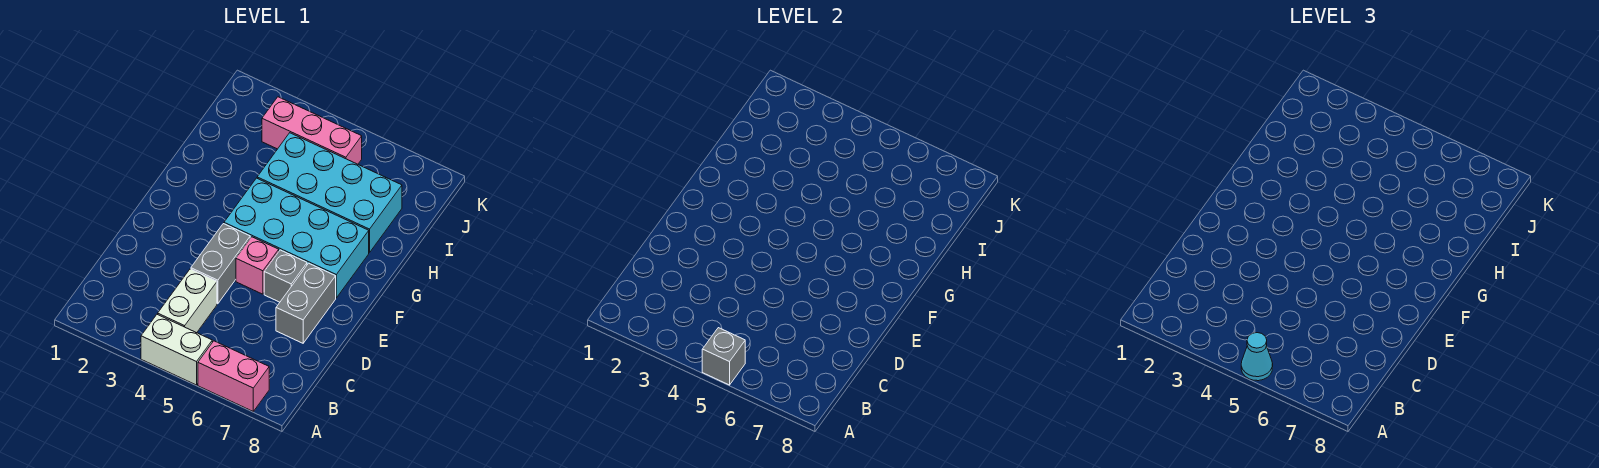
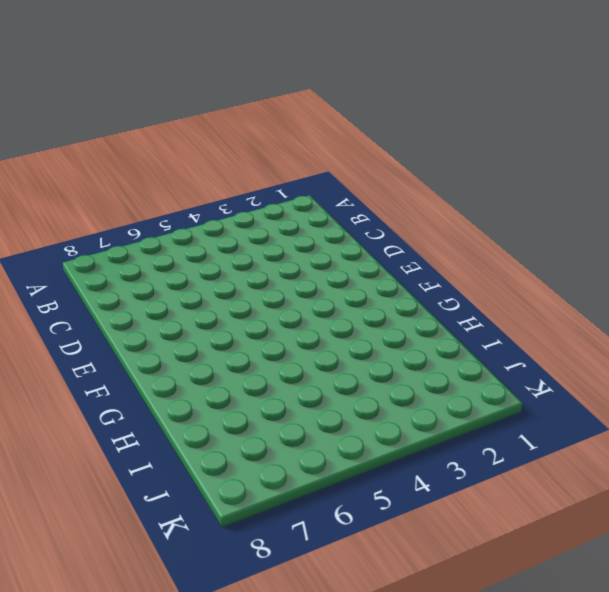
none -> white 1x2 brick [141,314,212,385]
none -> pink 1x2 brick [198,341,269,411]
none -> white 1x2 brick [158,269,217,333]

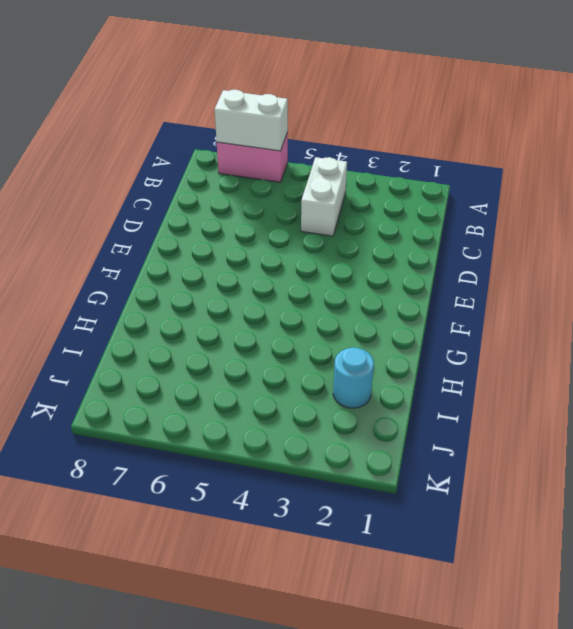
white 1x2 brick [215,90,288,151] -> white 1x2 brick moved to [141,314,212,385]
cyan 1x1 round brick [333,348,374,408] -> none
none -> grey 1x2 brick [191,224,250,304]
none -> grey 1x2 brick [276,263,336,343]
none -> pink 1x1 brick [236,237,279,294]

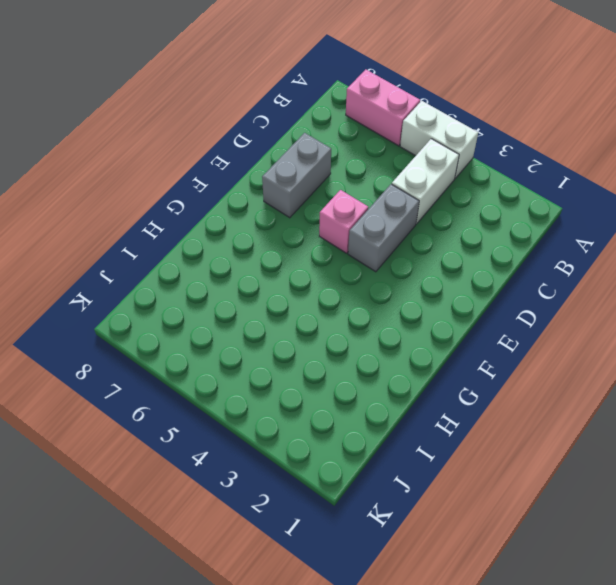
none -> grey 1x1 brick [264,250,307,302]
none -> cyan 2x4 brick [224,178,369,298]
none -> cyan 2x4 brick [257,133,402,253]

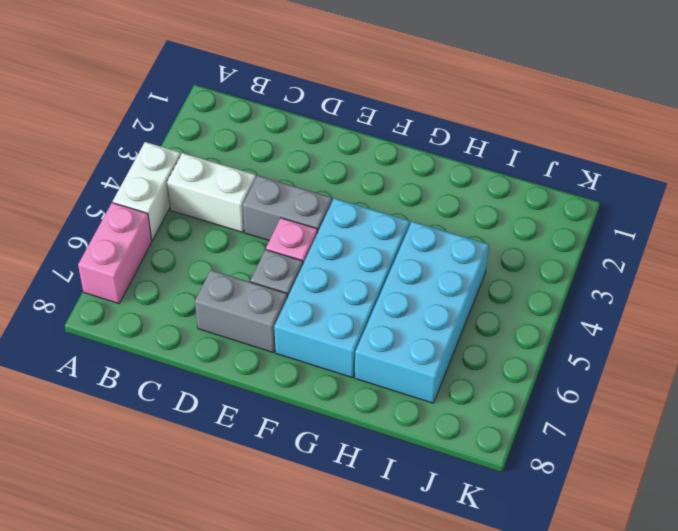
none -> pink 1x3 brick [262,97,362,164]
none -> grey 1x1 brick [702,328,745,385]
none -> cyan 1x1 cone [1241,333,1273,381]

